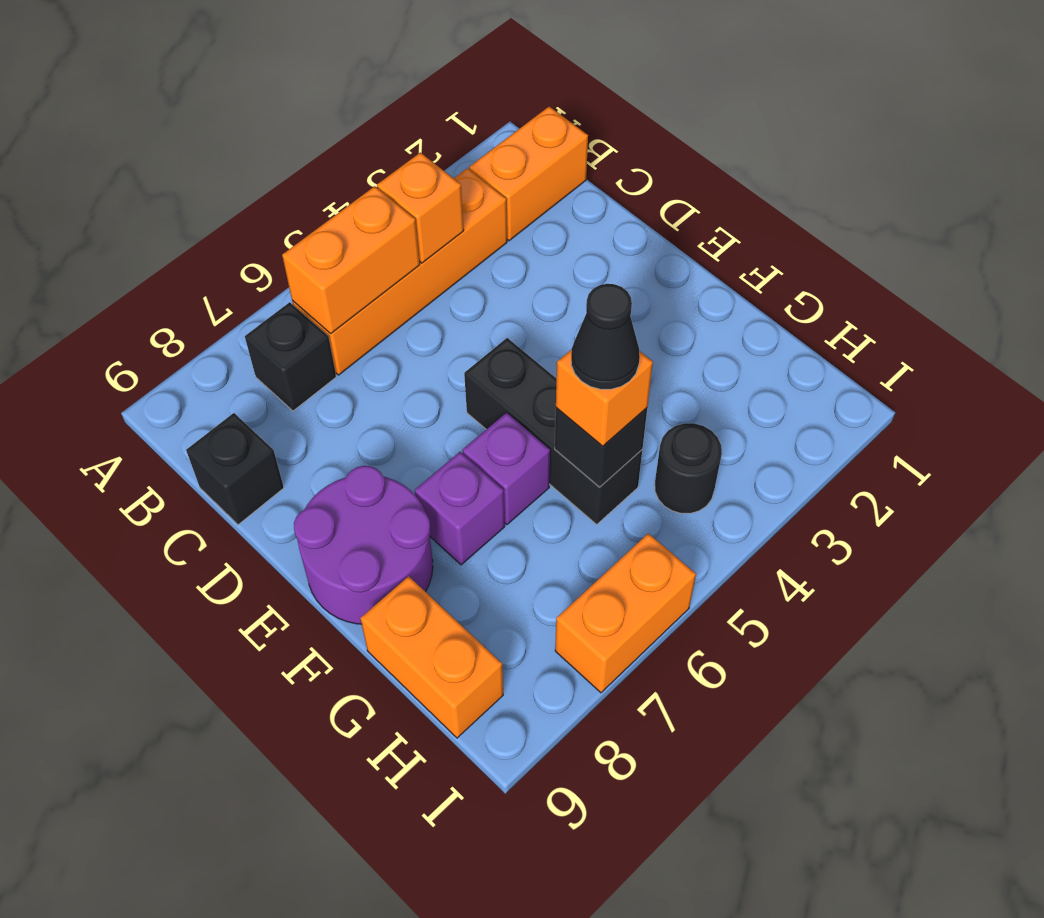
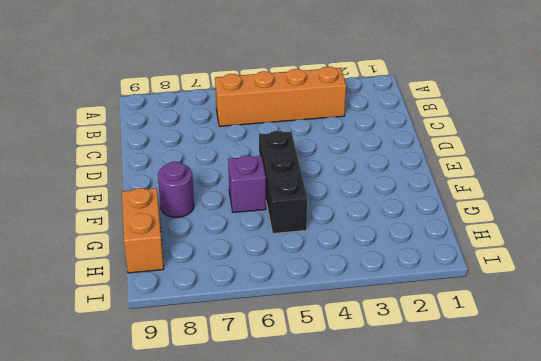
purple 1x1 round brick [158,161,194,217] -> purple 2x2 round brick [294,466,433,624]
none -> orange 1x2 brick [469,106,588,241]
none -> black 1x1 brick [245,302,336,411]
none -> black 1x1 brick [186,413,284,525]

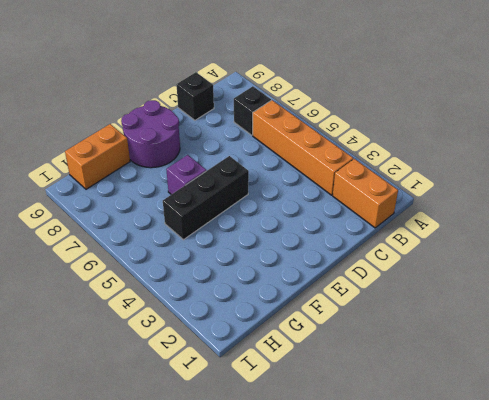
none -> purple 1x1 brick [415,452,505,565]
none -> black 1x1 round brick [655,423,722,513]
none -> orange 1x2 brick [555,533,696,693]

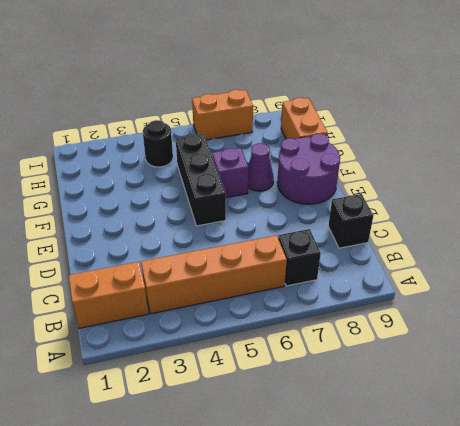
purple 1x1 cone [248,143,274,191] -> purple 1x1 brick [415,452,505,565]
none -> orange 1x1 brick [377,152,464,263]
none -> orange 1x2 brick [282,186,420,334]
none -> black 1x1 brick [555,408,647,487]

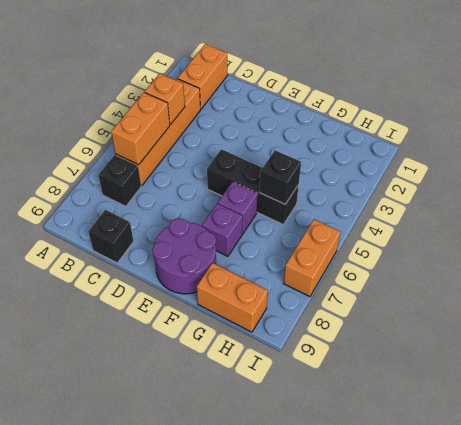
none -> black 1x1 round brick [655,423,722,513]
none -> orange 1x1 brick [556,349,653,446]
none -> black 1x1 cone [571,284,640,389]

